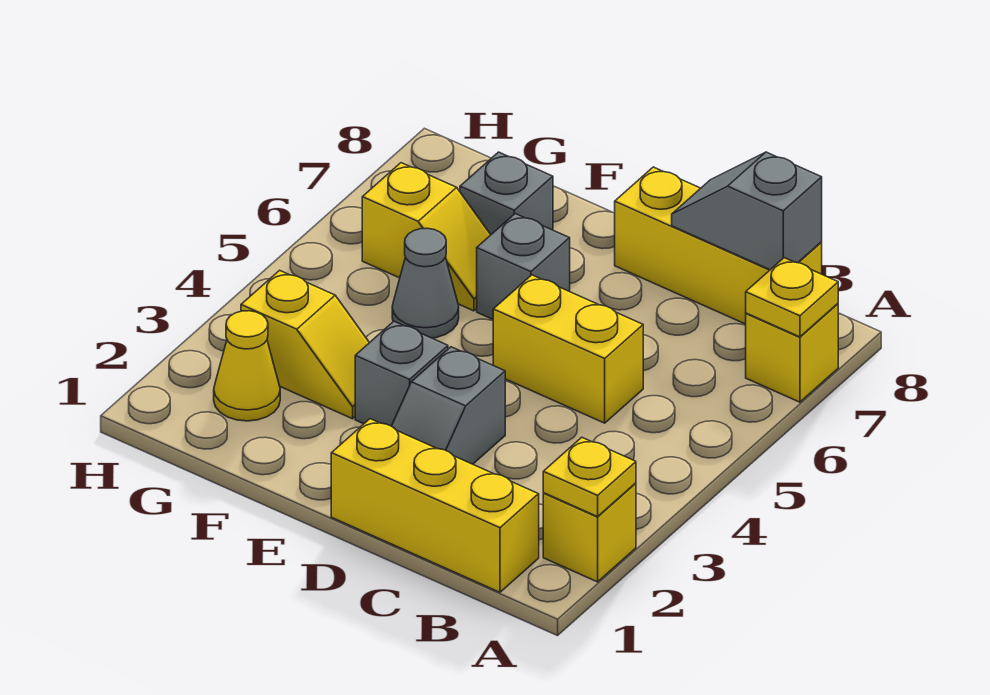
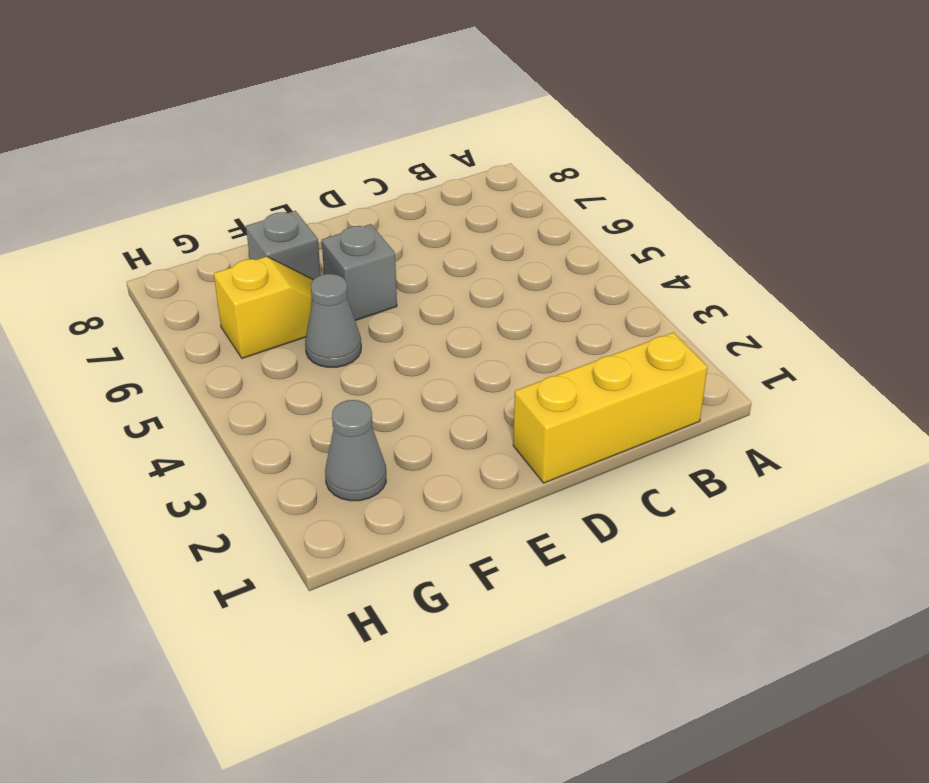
grey 1x1 cone [325,400,386,501] -> yellow 1x1 cone [214,311,280,421]
none -> yellow 1x1 brick [543,483,636,582]
none -> yellow 1x1 brick [746,304,838,402]
none -> yellow 1x3 brick [615,167,822,324]

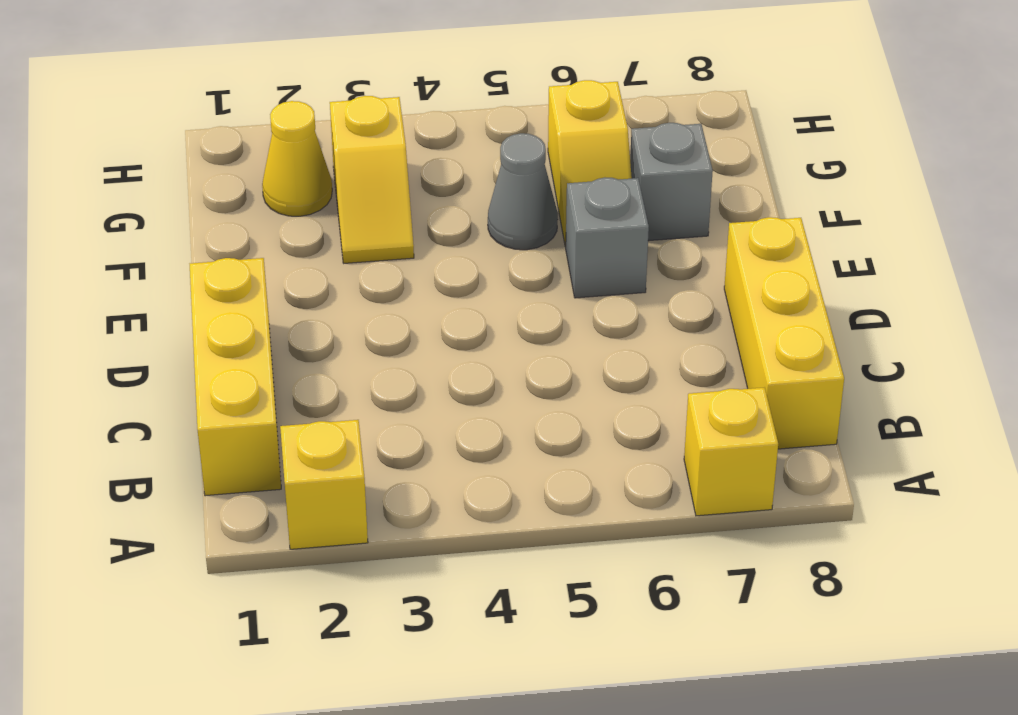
none -> yellow 1x2 brick [493,275,643,423]
none -> grey 1x2 slope [392,347,505,464]
none -> grey 1x1 brick [355,321,448,426]

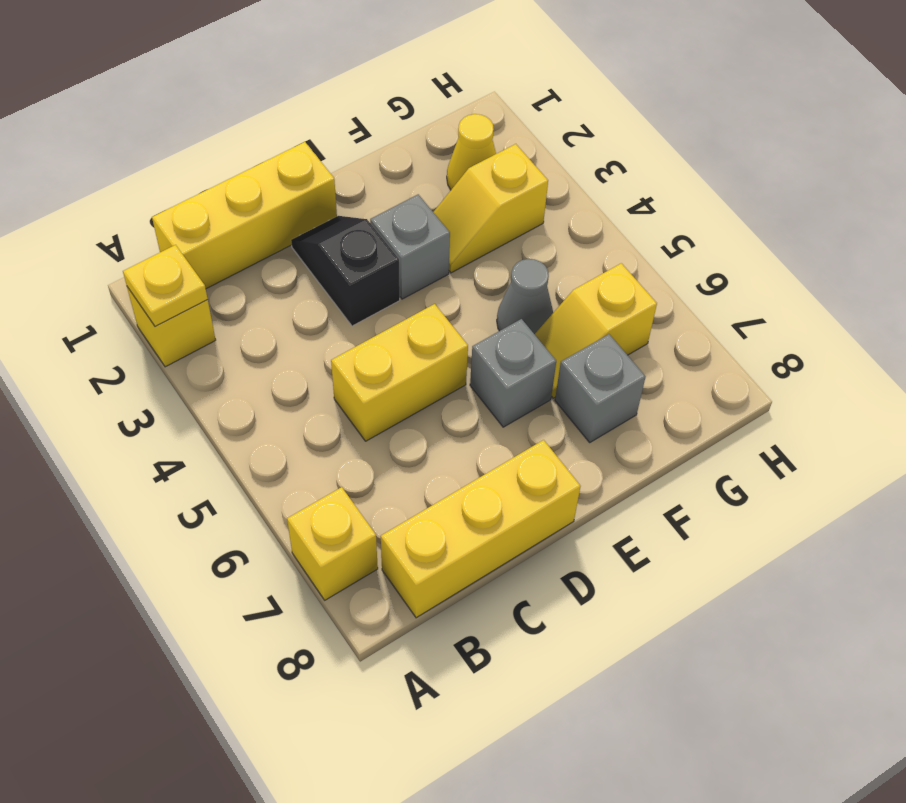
black 1x2 slope [291,216,400,326] -> grey 1x2 slope [392,347,505,464]
none -> yellow 1x1 plate [746,258,838,337]
none -> grey 1x2 slope [672,152,822,270]

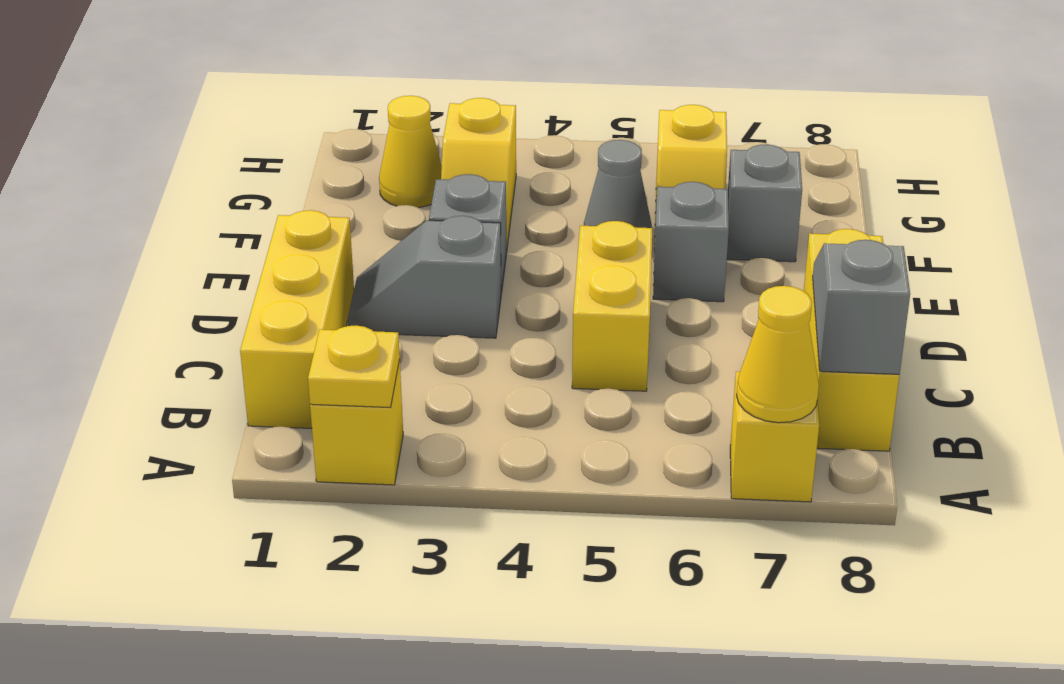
yellow 1x1 cone [737,286,819,423] -> yellow 1x1 plate [746,258,838,337]

